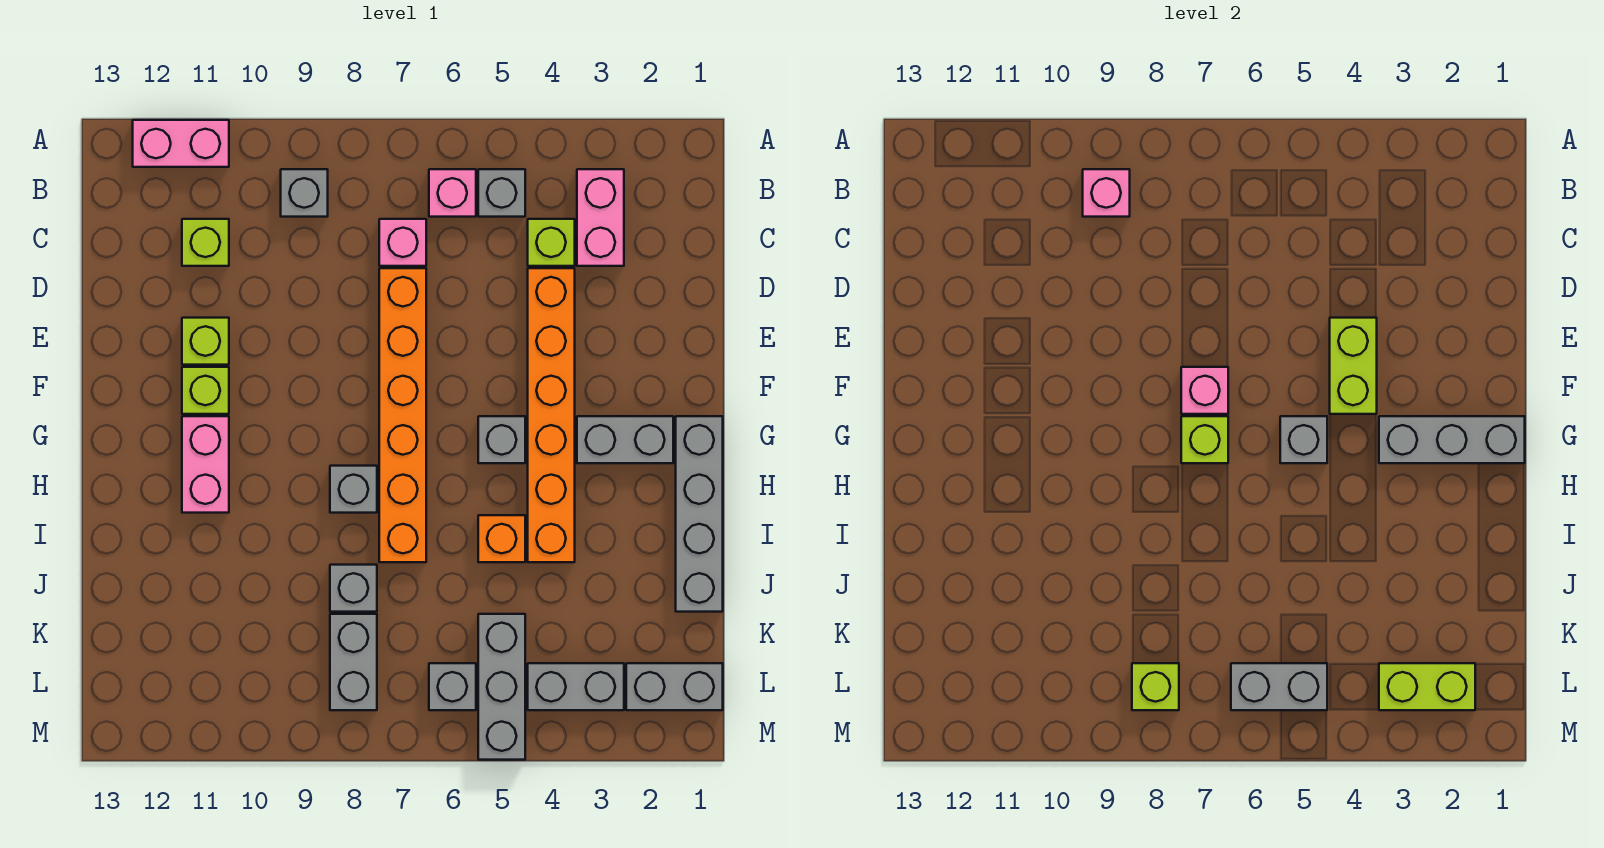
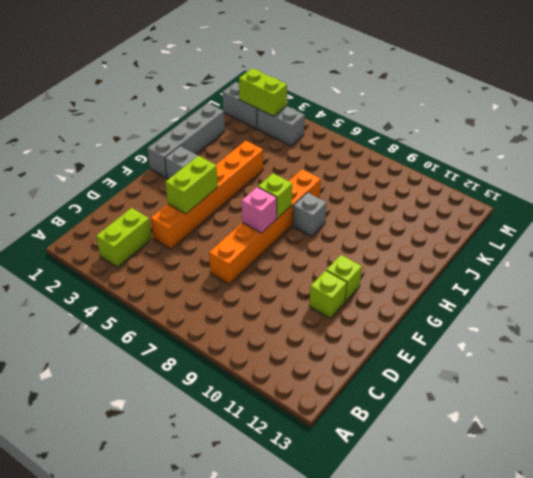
lime 1x2 brick [96,208,152,267] -> pink 1x2 brick [577,169,624,266]
none -> pink 1x2 brick [133,120,229,167]
none -> grey 1x1 brick [478,169,525,217]
none -> pink 1x1 brick [429,169,476,217]
none -> grey 1x1 brick [281,169,328,217]

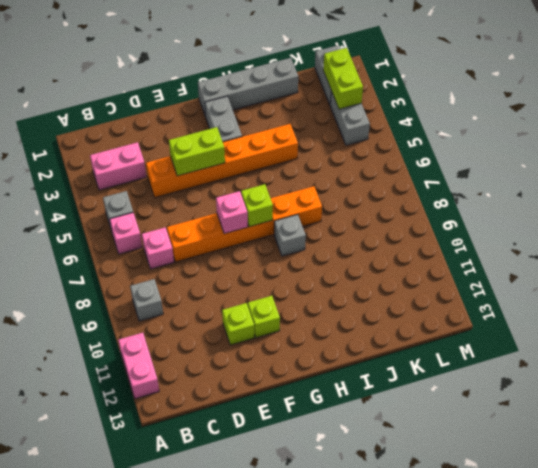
none -> lime 1x1 brick [528,219,575,266]
none -> lime 1x1 brick [182,219,229,266]
none -> grey 1x1 brick [478,416,525,463]
none -> pink 1x2 brick [182,416,229,513]

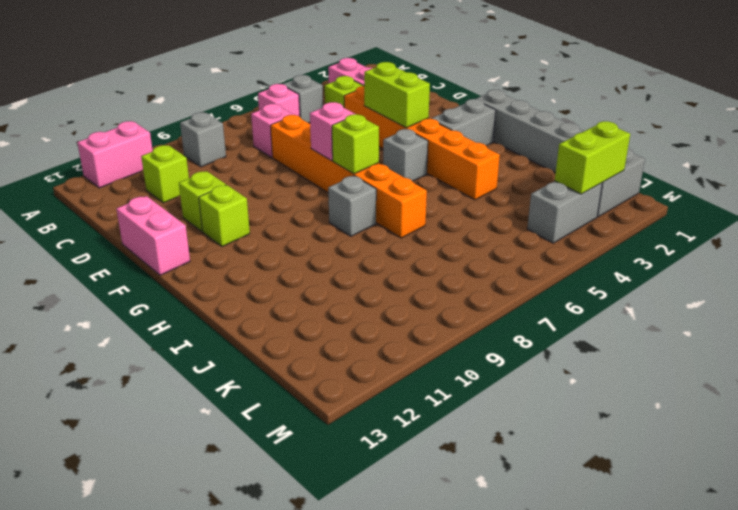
pink 1x2 brick [116,196,190,275] -> pink 1x2 brick moved to [182,416,229,513]
none -> orange 1x1 brick [478,515,525,562]
none -> grey 1x1 brick [330,565,377,612]
none -> grey 1x3 brick [478,614,525,760]
none -> grey 1x2 brick [330,614,377,710]

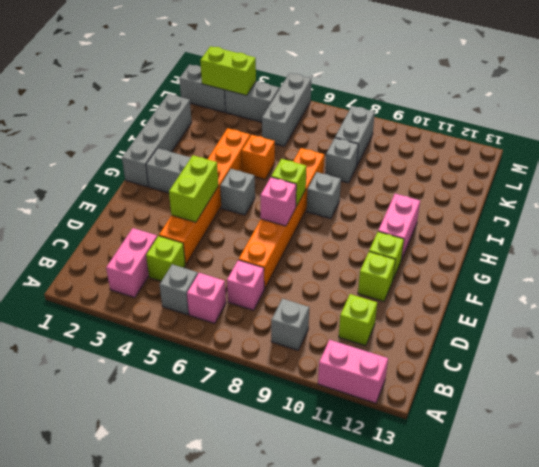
none -> grey 1x1 brick [429,663,476,710]
none -> pink 1x1 brick [1083,169,1130,217]
none -> grey 1x3 brick [1379,416,1525,463]
none -> grey 1x1 brick [1280,416,1327,463]

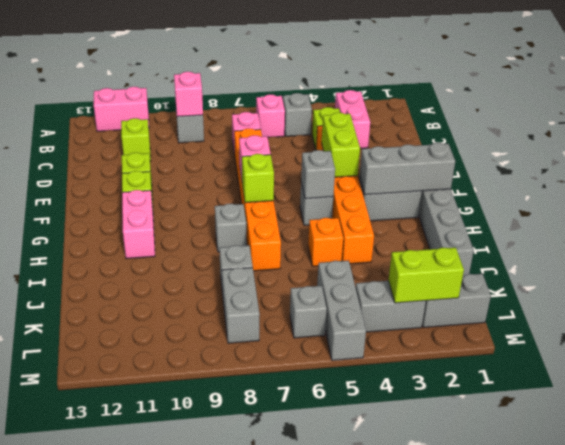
none -> grey 1x2 brick [1231,663,1327,710]
none -> lime 1x1 brick [1132,663,1179,710]

